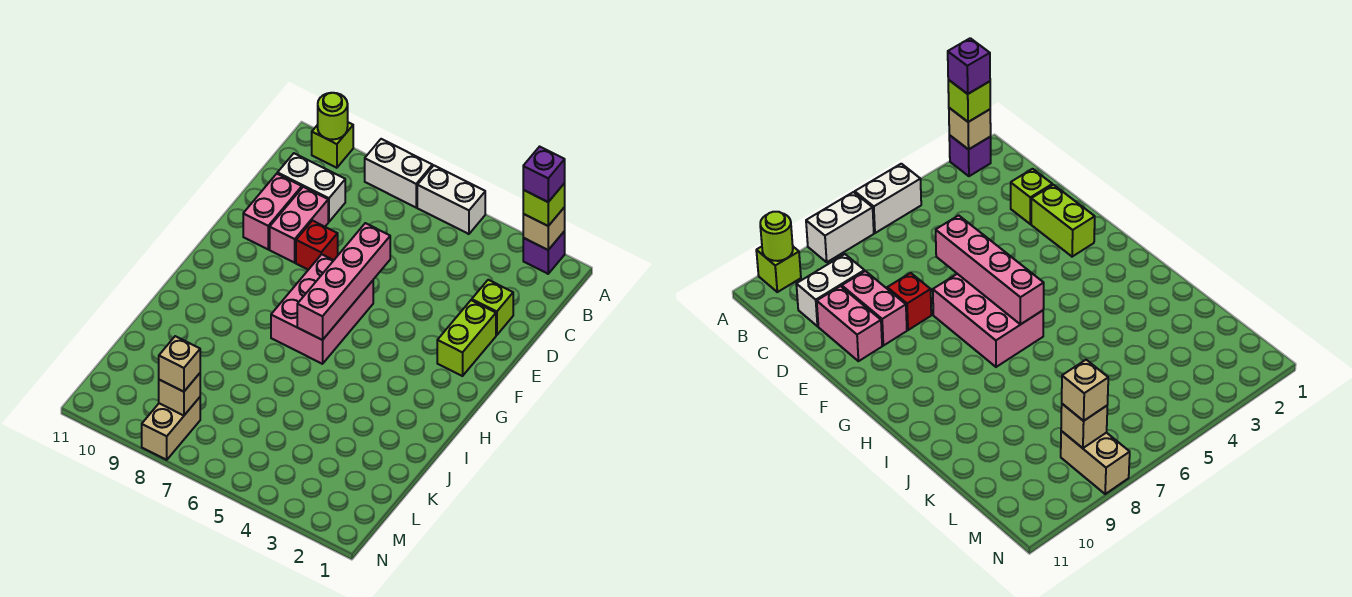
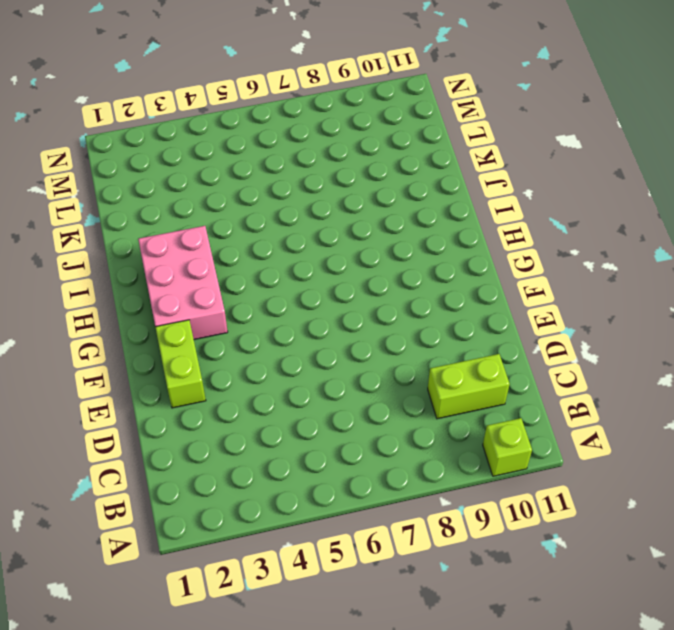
lime 1x2 brick [428,354,510,419] -> white 1x2 brick [277,153,345,222]
pink 2x3 brick [138,226,228,339] -> pink 2x3 brick moved to [271,254,373,364]
none -> purple 1x1 brick [523,231,565,274]
none -> white 1x2 brick [417,166,485,234]
none -> white 1x2 brick [365,139,433,207]

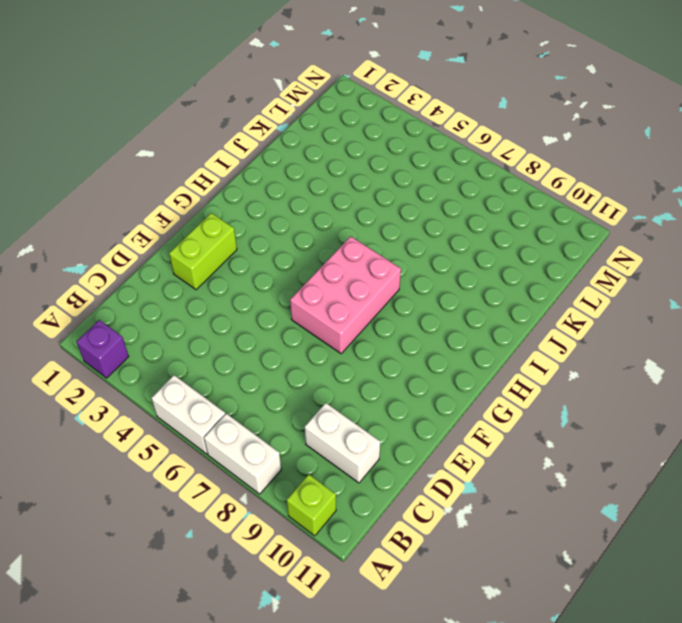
none -> lime 1x1 brick [472,280,513,335]
none -> pink 1x2 brick [270,187,328,263]
none -> pink 1x2 brick [243,174,302,249]

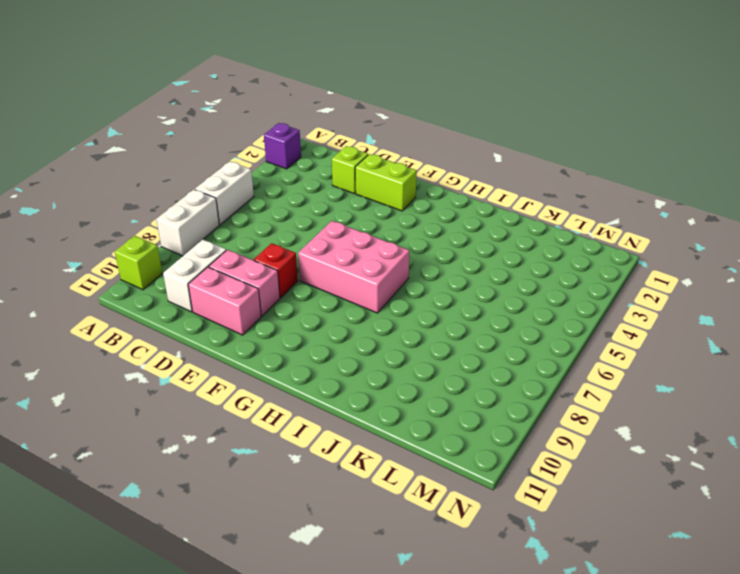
none -> tan 1x2 brick [142,397,200,460]
none -> tan 1x1 brick [523,207,565,250]
none -> lime 1x1 round brick [318,93,348,140]

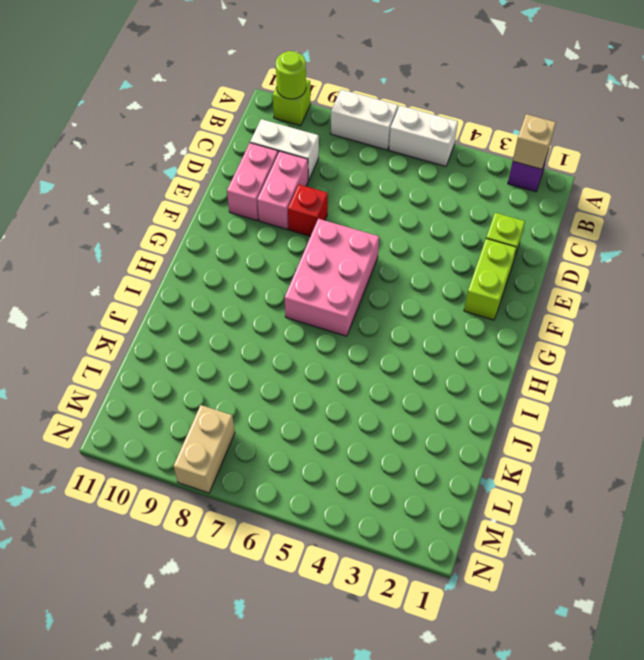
none -> pink 1x4 brick [297,223,390,340]
none -> tan 1x1 brick [159,373,200,416]
none -> lime 1x1 brick [523,183,565,226]

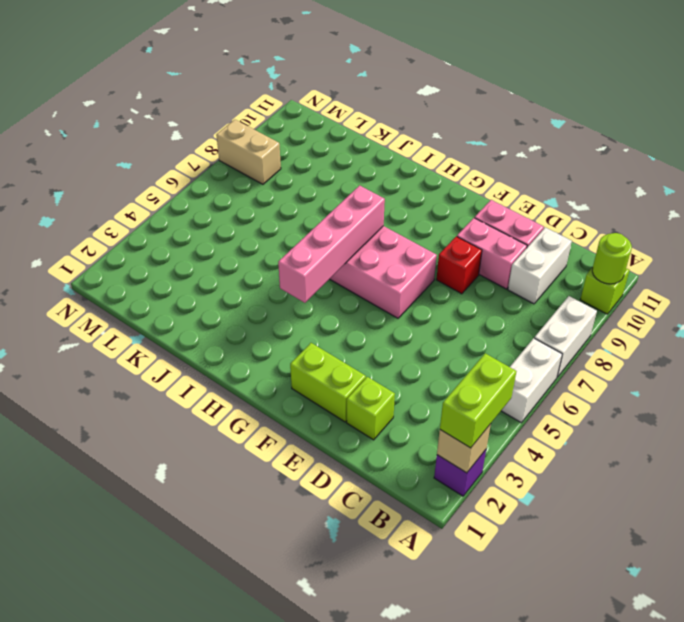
lime 1x2 brick [440,353,516,448] -> lime 1x1 brick [523,183,565,226]
pink 1x4 brick [278,185,385,303] -> pink 1x4 brick turned to [297,223,390,340]
none -> tan 1x1 brick [159,373,200,416]
none -> tan 1x1 brick [159,336,200,392]
none -> purple 1x1 brick [523,147,565,202]

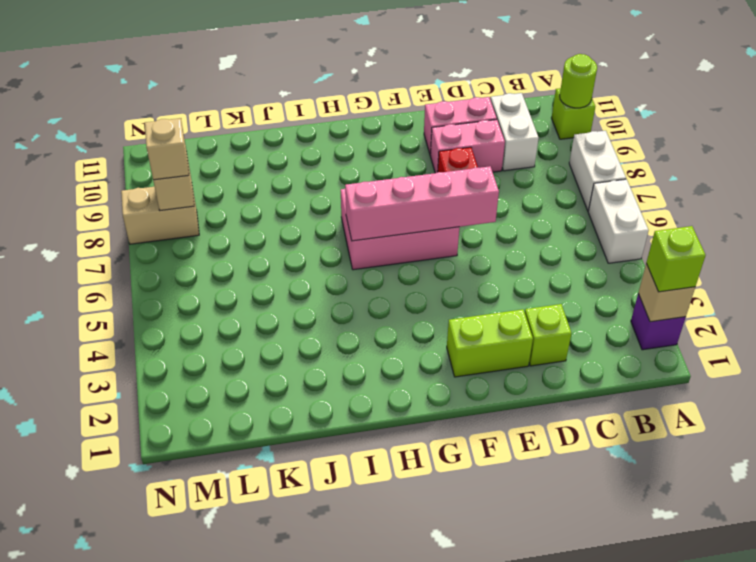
none -> purple 1x1 brick [523,147,565,202]

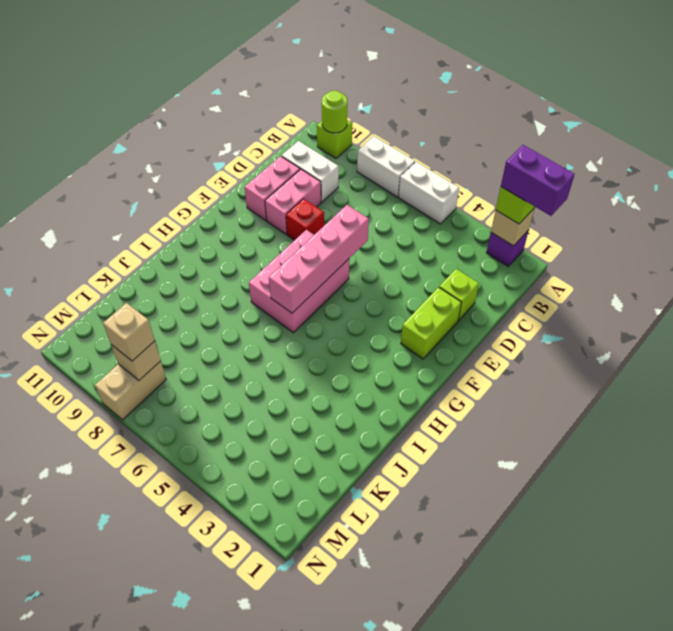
purple 1x2 brick [501,145,575,216] -> purple 1x1 brick [523,147,565,202]

